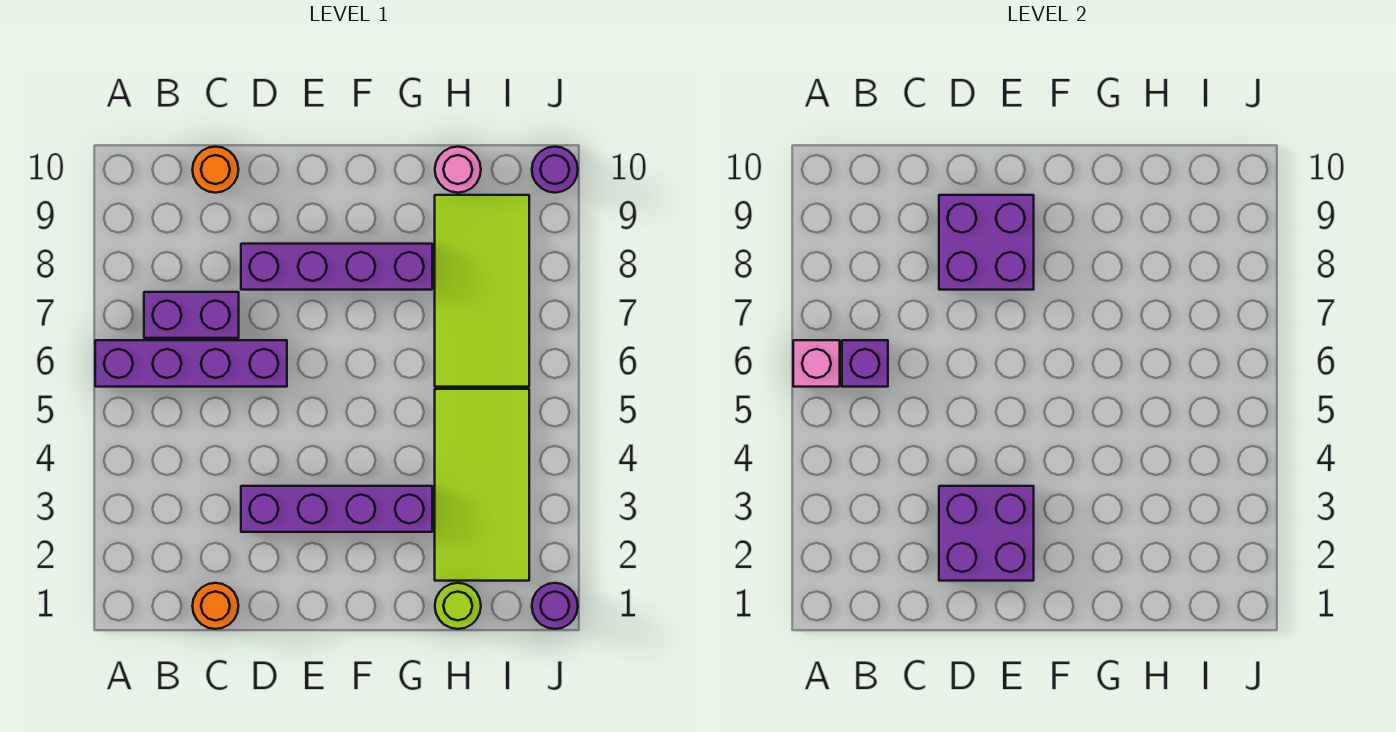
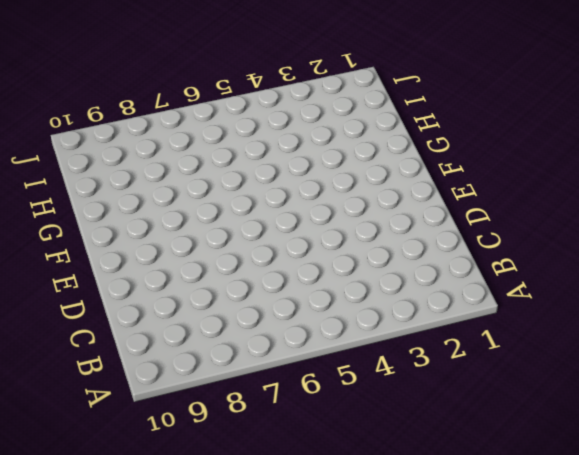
none -> purple 1x4 brick [95,340,287,387]
none -> purple 1x2 brick [144,292,239,338]
none -> orange 1x1 round brick [192,583,238,629]

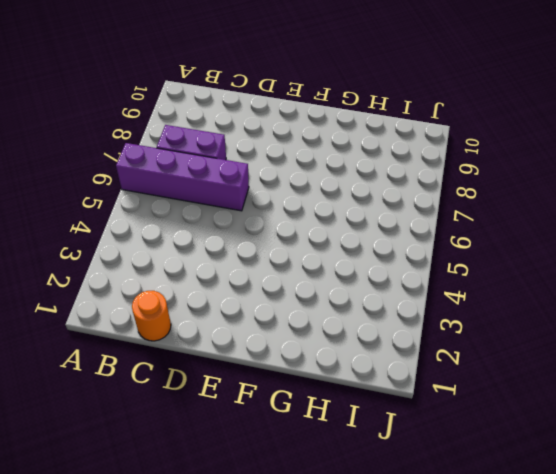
none -> orange 1x1 round brick [192,147,239,193]
none -> purple 1x4 brick [241,486,432,532]
none -> purple 1x4 brick [241,244,432,290]

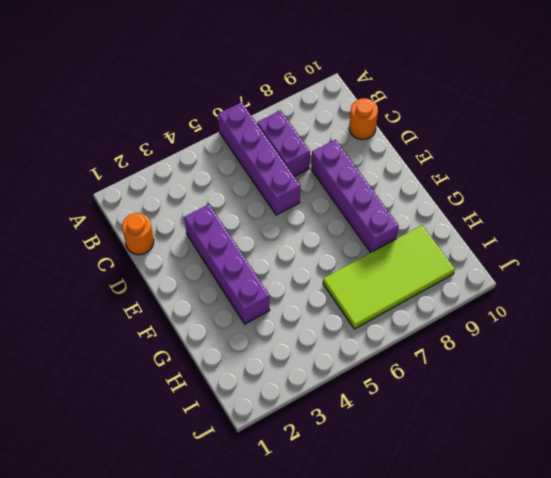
none -> lime 1x1 round brick [435,583,481,629]
none -> lime 2x4 tile [435,389,529,581]
none -> pink 1x1 round brick [435,147,481,193]

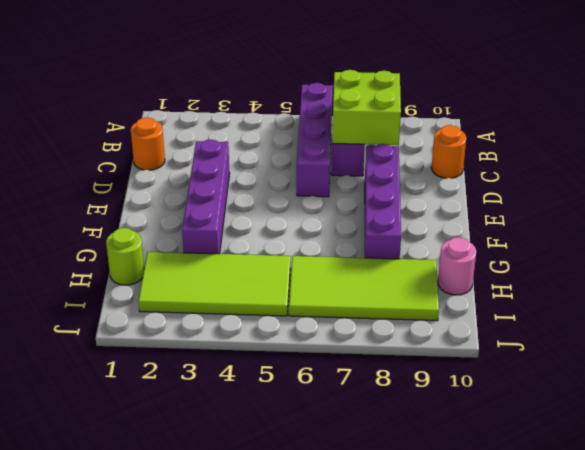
lime 2x2 brick [332,70,401,145] -> none
none -> purple 1x1 round brick [532,583,578,629]
none -> purple 1x1 round brick [532,147,578,193]
none -> pink 1x1 brick [793,340,840,387]

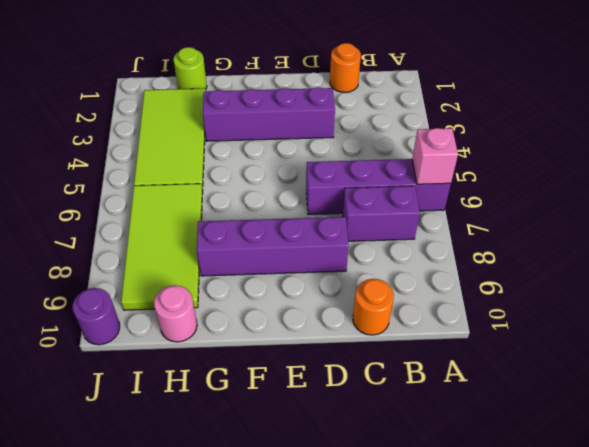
none -> purple 1x1 round brick [532,583,578,629]
none -> purple 1x1 brick [842,340,888,387]
none -> purple 2x2 brick [939,486,1034,581]

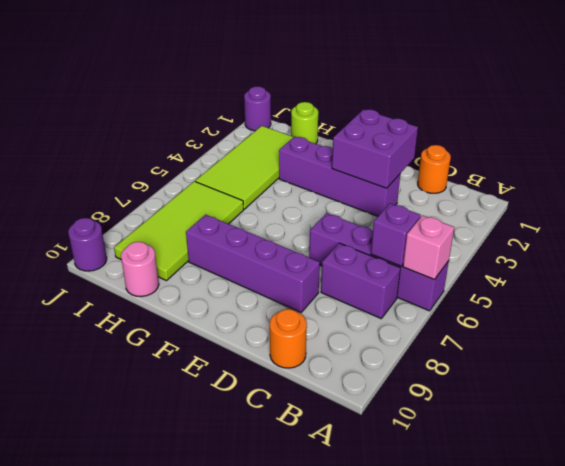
none -> purple 2x2 brick [939,195,1034,290]

